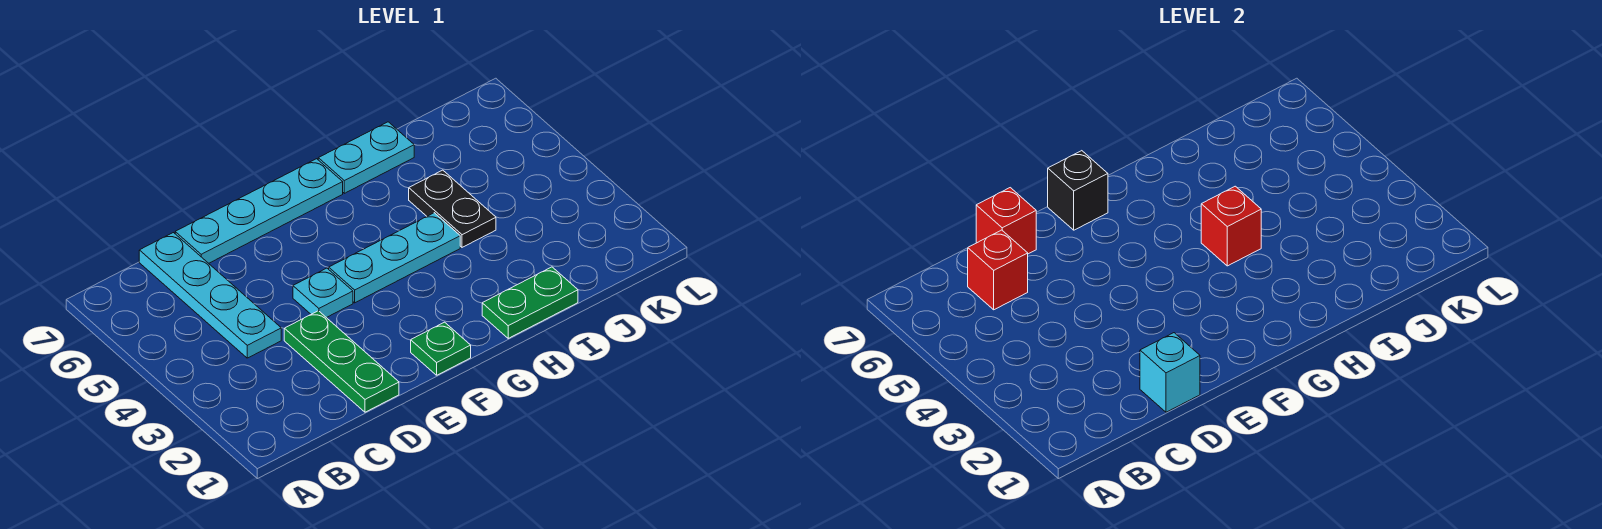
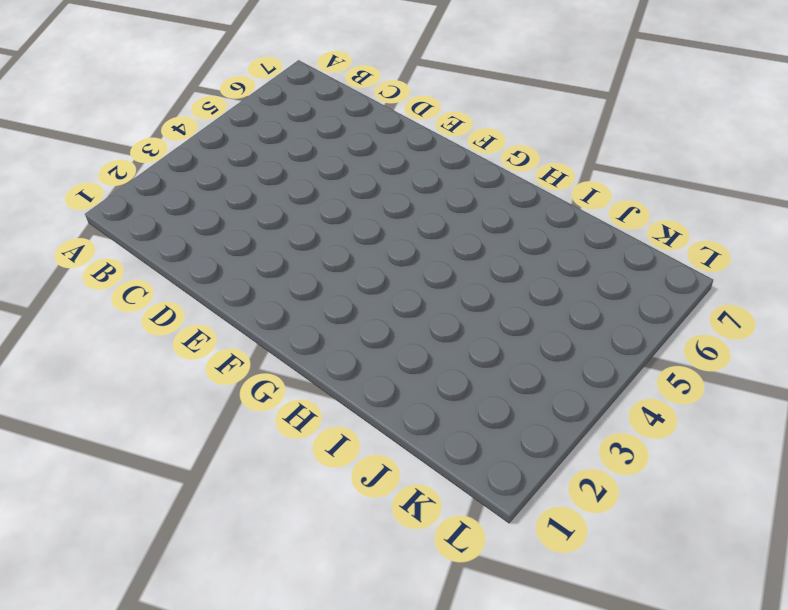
none -> cyan 1x4 plate [139,233,281,358]
none -> green 1x3 plate [284,311,399,412]
none -> cyan 1x4 plate [175,159,343,263]

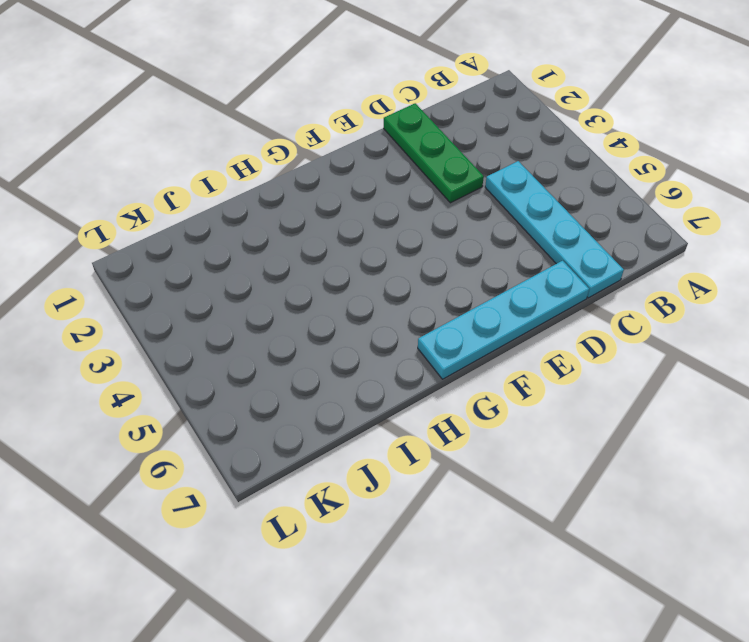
none -> cyan 1x1 plate [293,268,353,318]
none -> green 1x1 plate [411,322,471,375]
none -> cyan 1x3 plate [329,213,460,303]

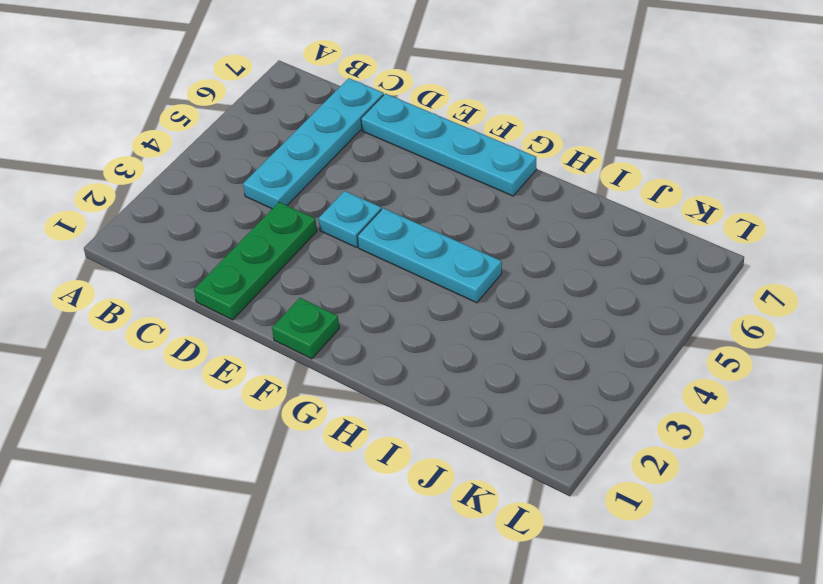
none -> green 1x2 plate [482,267,578,338]
none -> cyan 1x2 plate [318,122,414,193]
none -> black 1x2 plate [409,170,496,247]

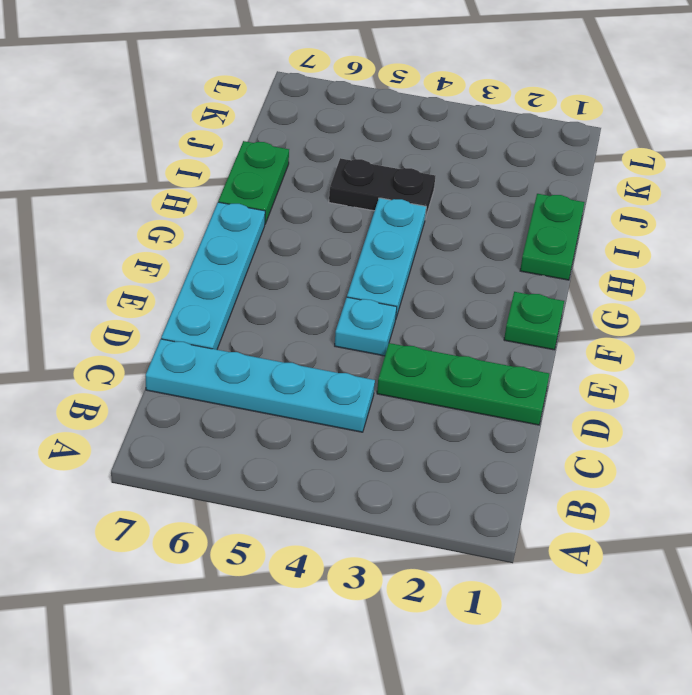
green 1x2 plate [218,141,289,224] -> cyan 1x2 plate [318,122,414,193]
none -> red 1x1 brick [968,230,1028,310]
none -> cyan 1x1 brick [1140,333,1200,412]
none -> red 1x1 brick [976,188,1036,254]

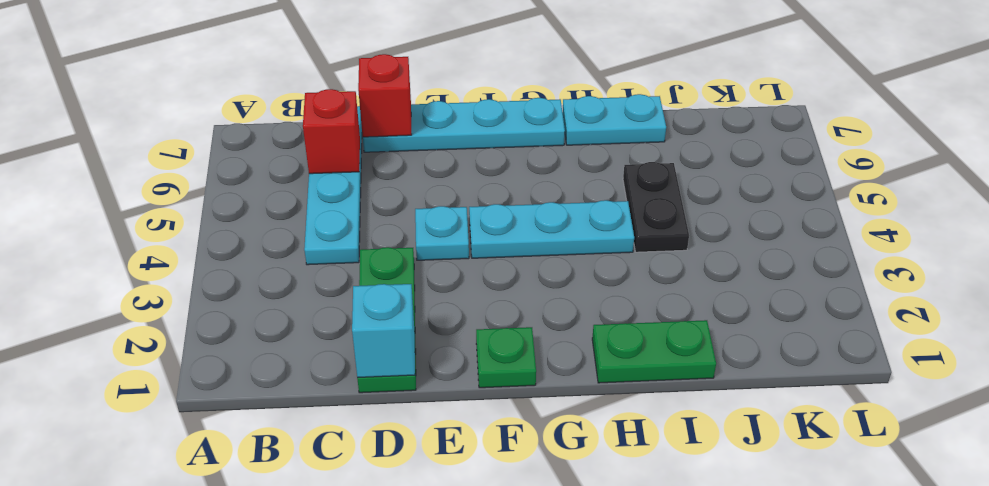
none -> black 1x1 brick [1048,151,1108,230]
none -> red 1x1 brick [1201,186,1261,266]

